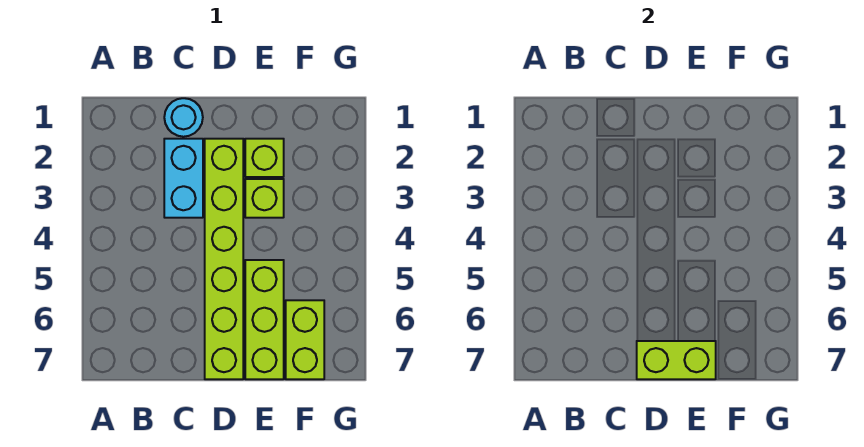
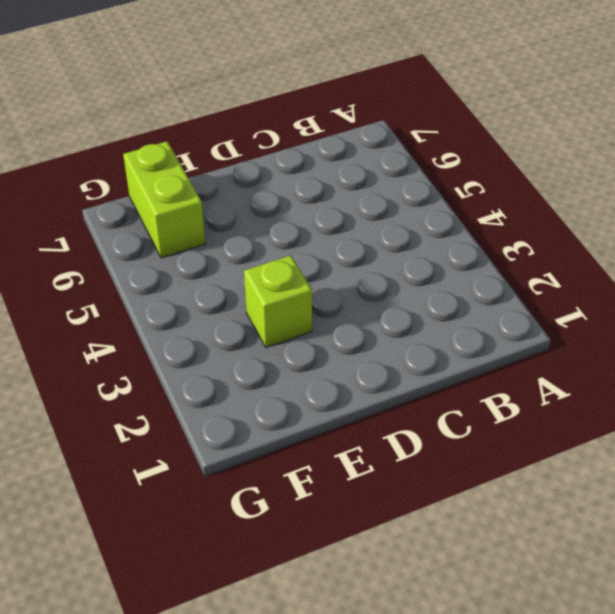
none -> cyan 1x1 round brick [164,98,203,137]
none -> cyan 1x2 brick [164,139,203,218]

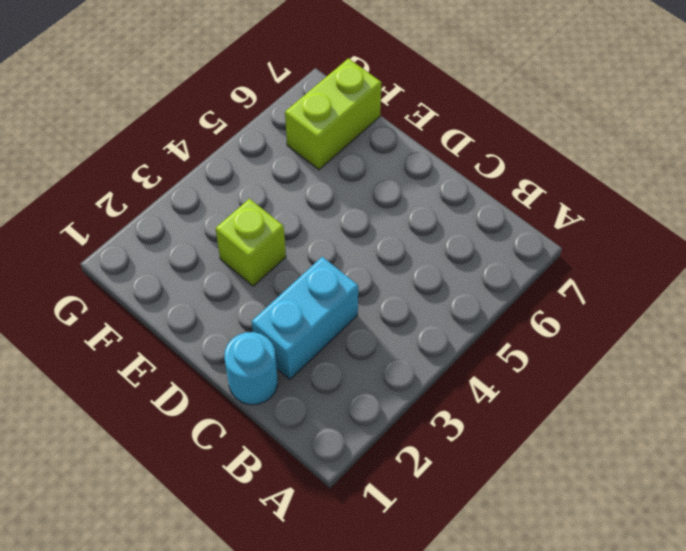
none -> lime 1x6 brick [205,139,243,379]
none -> lime 1x1 brick [245,139,284,177]

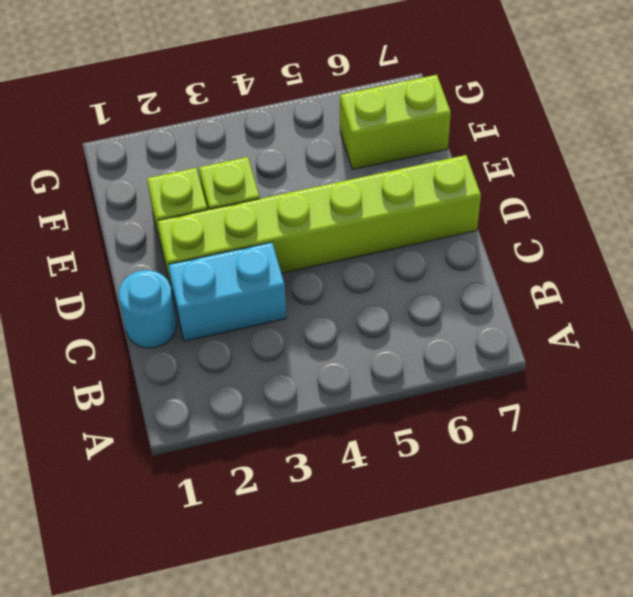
none -> lime 1x3 brick [245,260,284,379]
none -> lime 1x2 brick [637,341,716,379]

